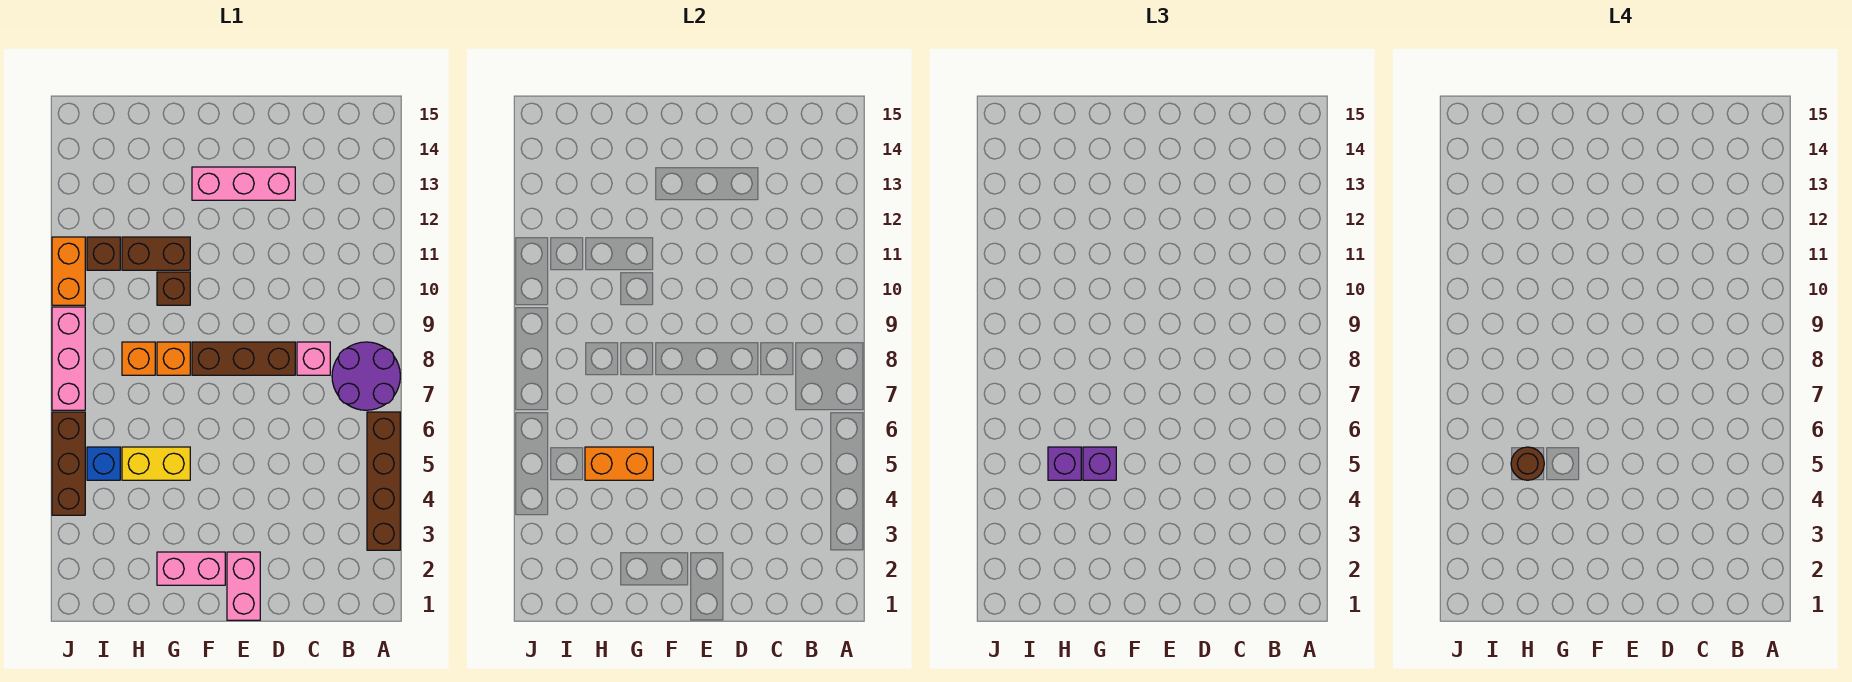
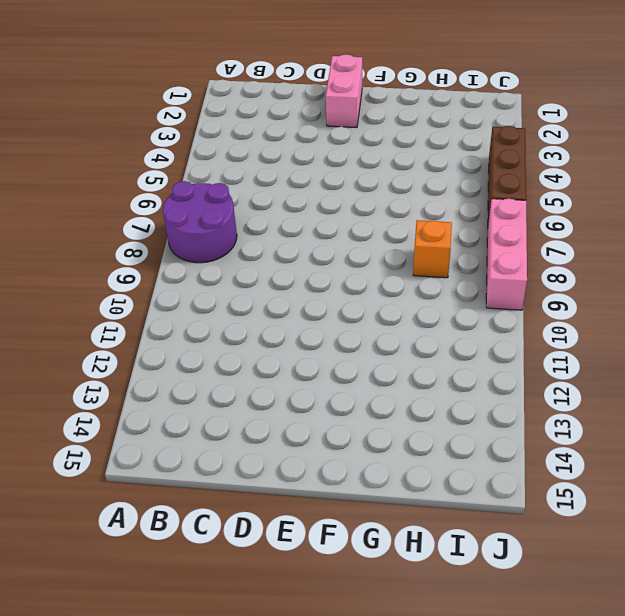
none -> brown 1x4 brick [367,412,400,550]
none -> pink 1x1 brick [297,342,330,375]
none -> brown 1x3 brick [192,342,295,375]

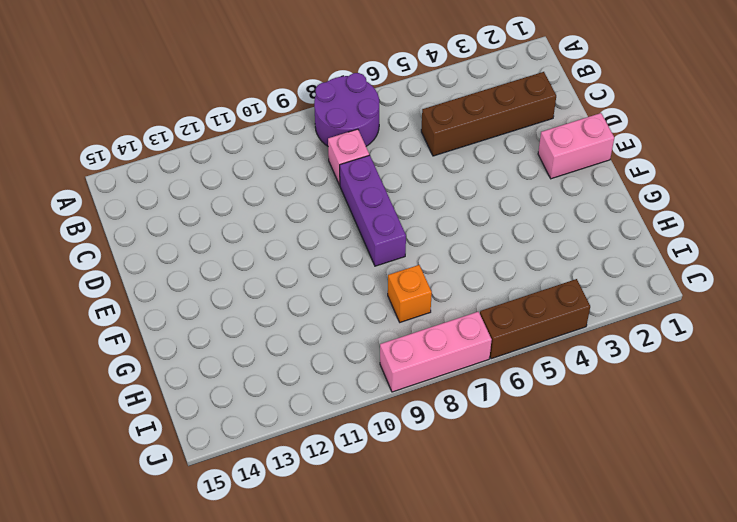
brown 1x4 brick [421,72,556,156] -> brown 1x4 brick moved to [367,412,400,550]
purple 1x3 brick [340,155,406,266] -> brown 1x3 brick [192,342,295,375]
none -> pink 1x3 brick [192,167,295,200]
none -> pink 1x2 brick [157,552,225,585]
none -> yellow 1x2 brick [122,447,190,480]

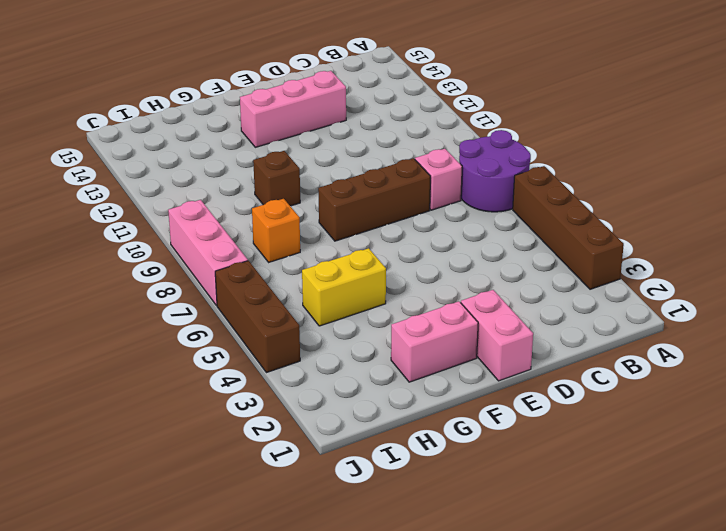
none -> orange 1x1 brick [157,342,190,375]
none -> brown 1x2 brick [122,237,190,270]
none -> blue 1x1 brick [87,447,120,480]

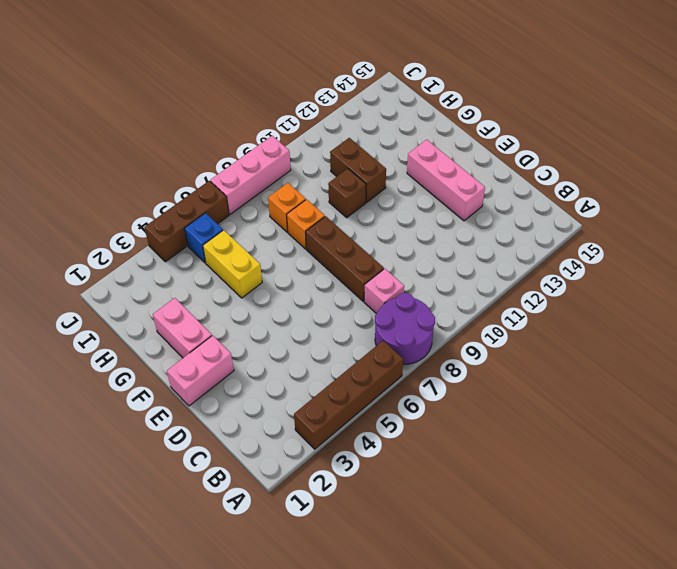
none -> brown 1x1 brick [87,237,120,270]
none -> orange 1x2 brick [52,237,85,305]
none -> orange 1x2 brick [585,447,653,480]

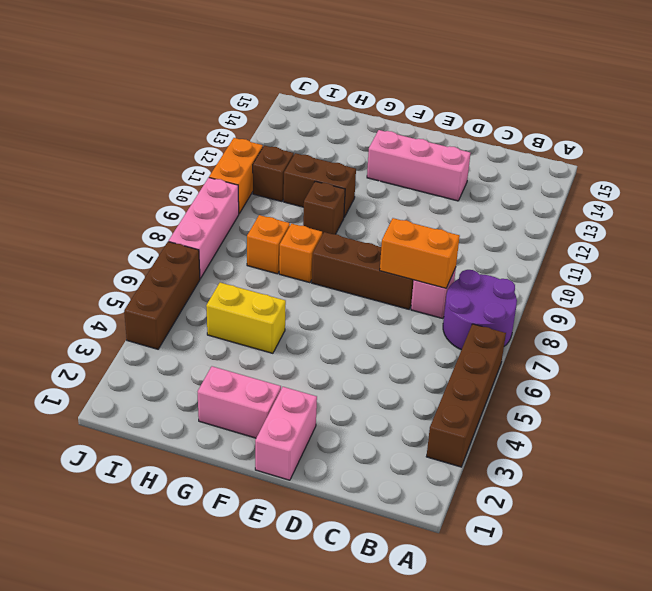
orange 1x2 brick [380,218,460,288] -> orange 1x2 brick moved to [585,447,653,480]
none -> blue 1x1 brick [87,447,120,480]
none -> purple 1x1 brick [1083,447,1116,480]
none -> purple 1x1 brick [1048,447,1081,480]

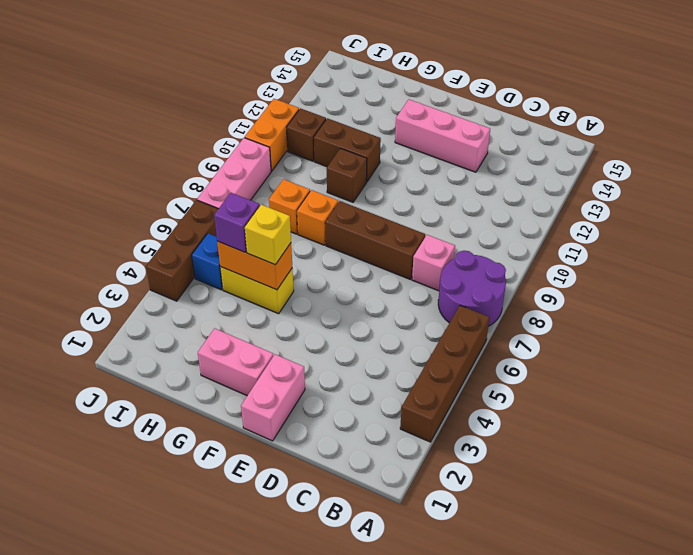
yellow 1x1 brick [245,205,291,265] -> purple 1x1 brick [1083,447,1116,480]
none -> brown 1x1 round brick [1511,447,1544,480]

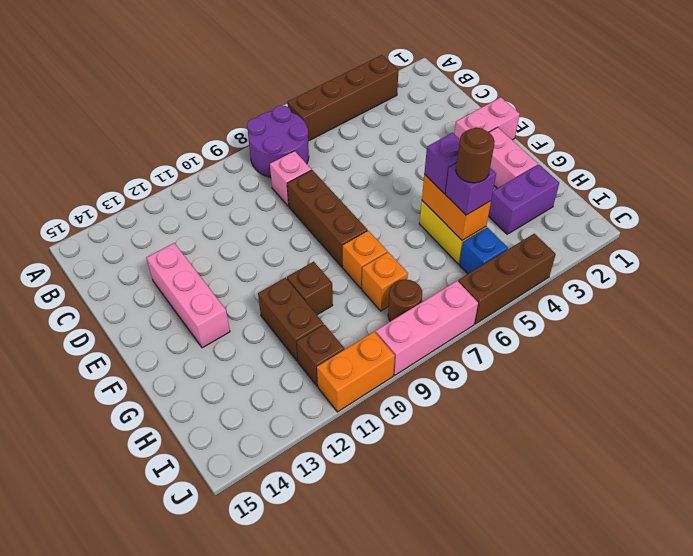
purple 1x2 brick [488,165,559,234] -> none
brown 1x1 round brick [388,279,422,321] -> none

